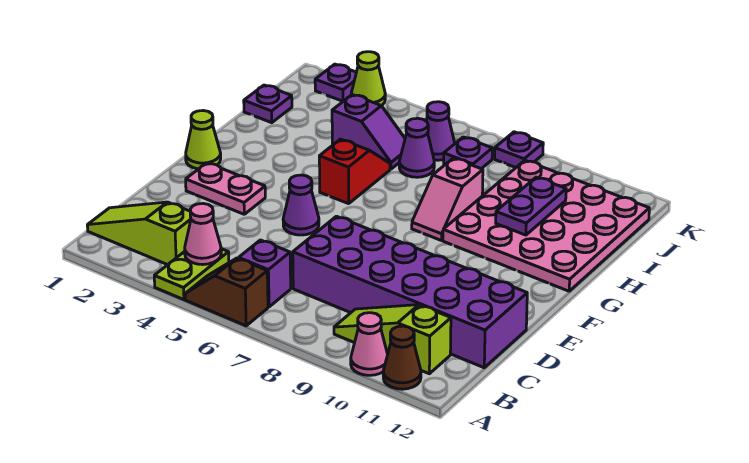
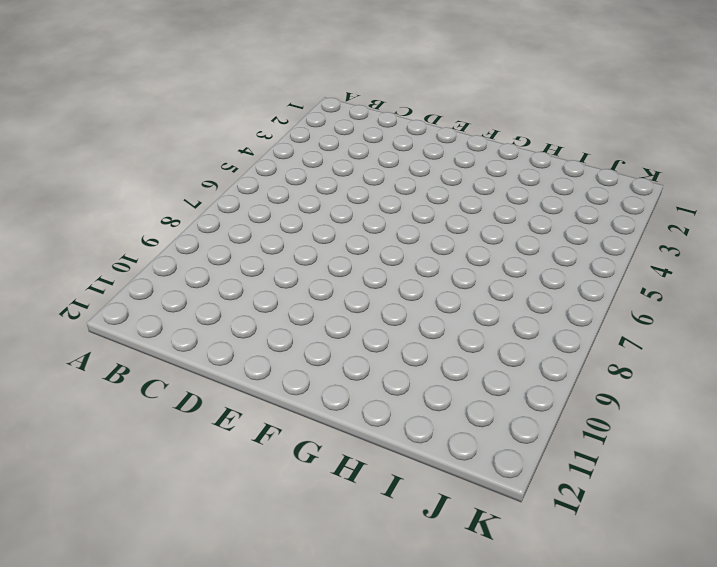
none -> lime 1x2 plate [154,249,229,300]
none -> brown 1x2 slope [185,258,268,326]
none -> pink 1x1 cone [351,313,388,375]

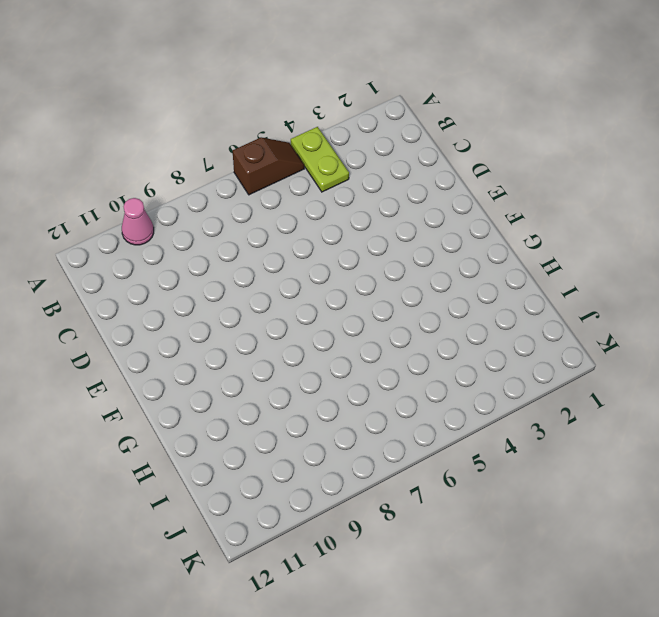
none -> brown 1x1 cone [383,326,421,389]
none -> lime 1x3 slope [87,202,191,265]
none -> purple 1x1 brick [239,240,291,307]

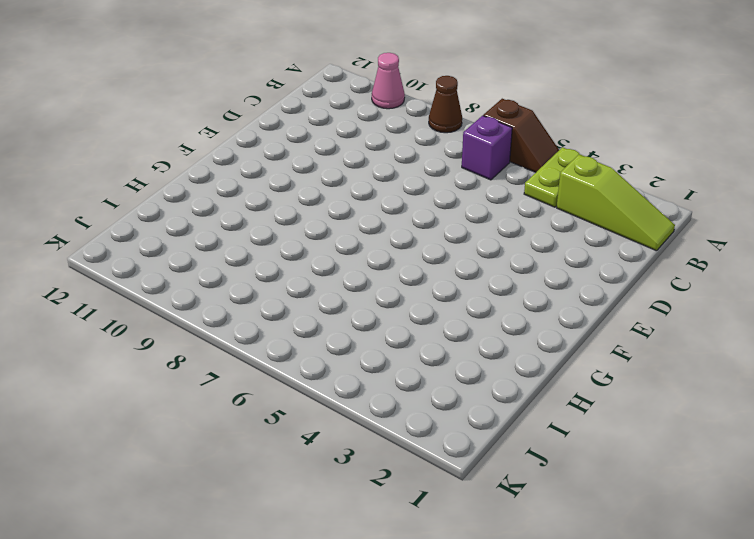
brown 1x1 cone [429,76,462,133] -> brown 1x1 cone moved to [383,326,421,389]
none -> lime 1x3 slope [334,305,451,374]
none -> purple 2x6 brick [293,216,527,368]
none -> pink 1x2 plate [186,163,265,214]

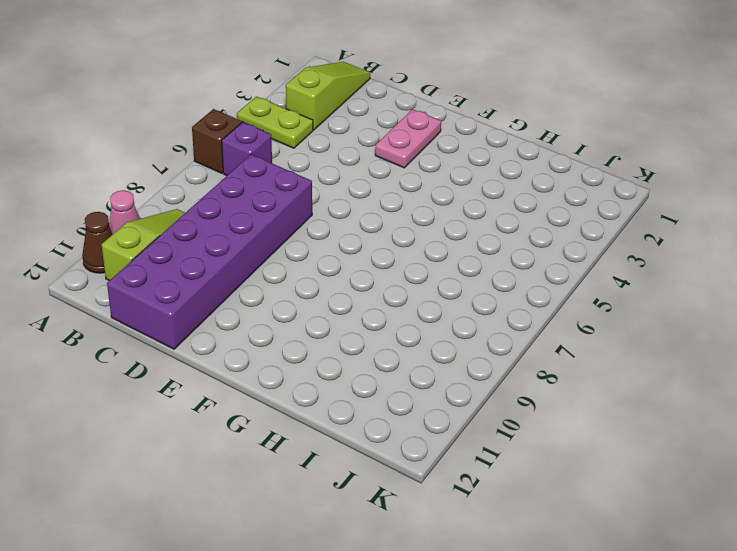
none -> purple 1x1 cone [283,175,319,235]
none -> lime 1x1 cone [186,111,221,169]
none -> red 1x2 slope [319,139,390,204]

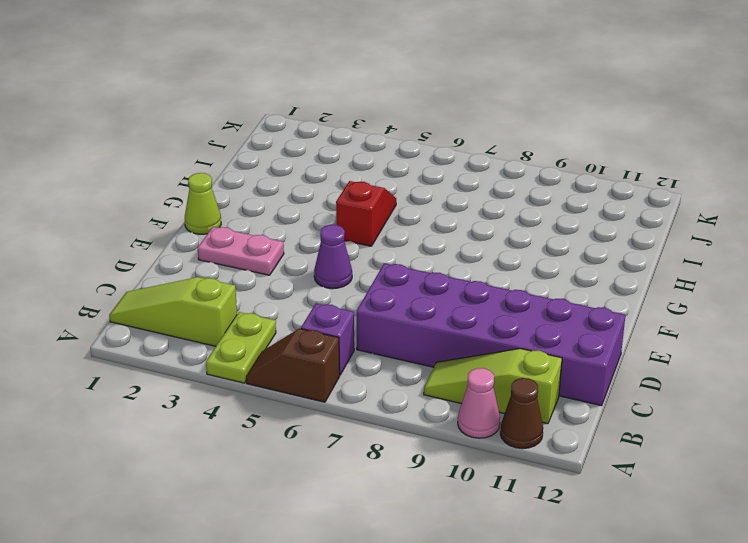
none -> pink 1x2 slope [412,158,483,241]
none -> pink 4x4 plate [443,160,649,291]
none -> purple 1x1 plate [244,85,292,123]

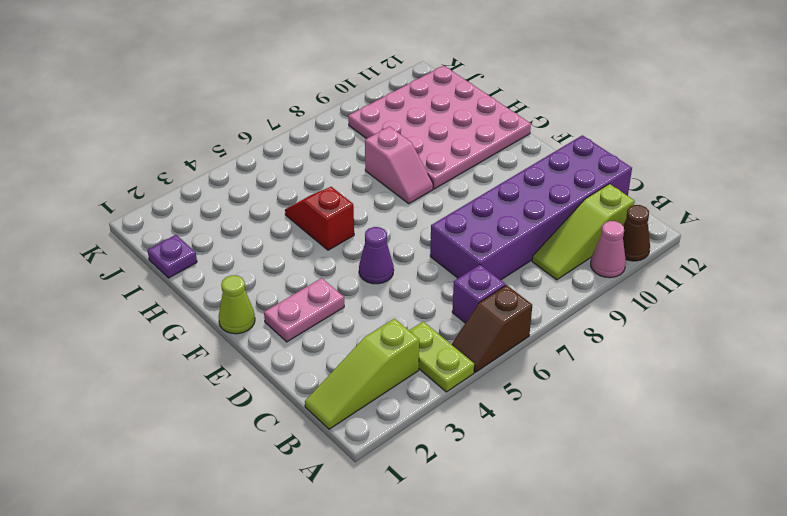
none -> purple 1x2 slope [332,95,405,169]
none -> purple 1x1 cone [399,118,434,177]
none -> purple 1x1 cone [426,102,455,160]

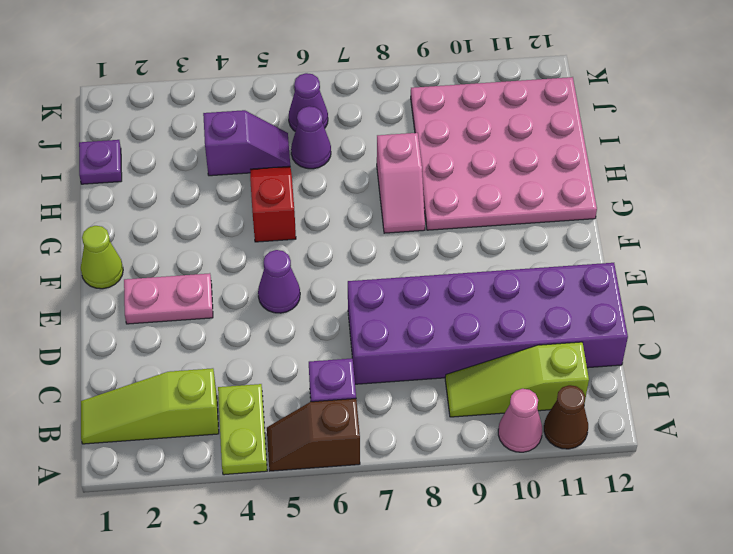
none -> purple 1x1 plate [444,137,492,169]
none -> purple 1x1 plate [315,64,356,101]
none -> lime 1x1 cone [351,52,385,106]

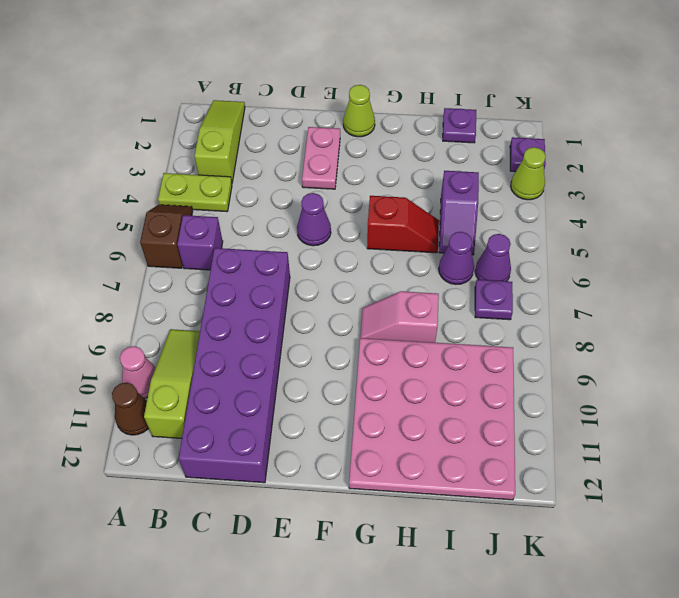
none -> purple 1x1 plate [495,132,543,168]
none -> pink 1x1 cone [185,204,221,265]
none -> purple 1x2 plate [496,177,566,235]

